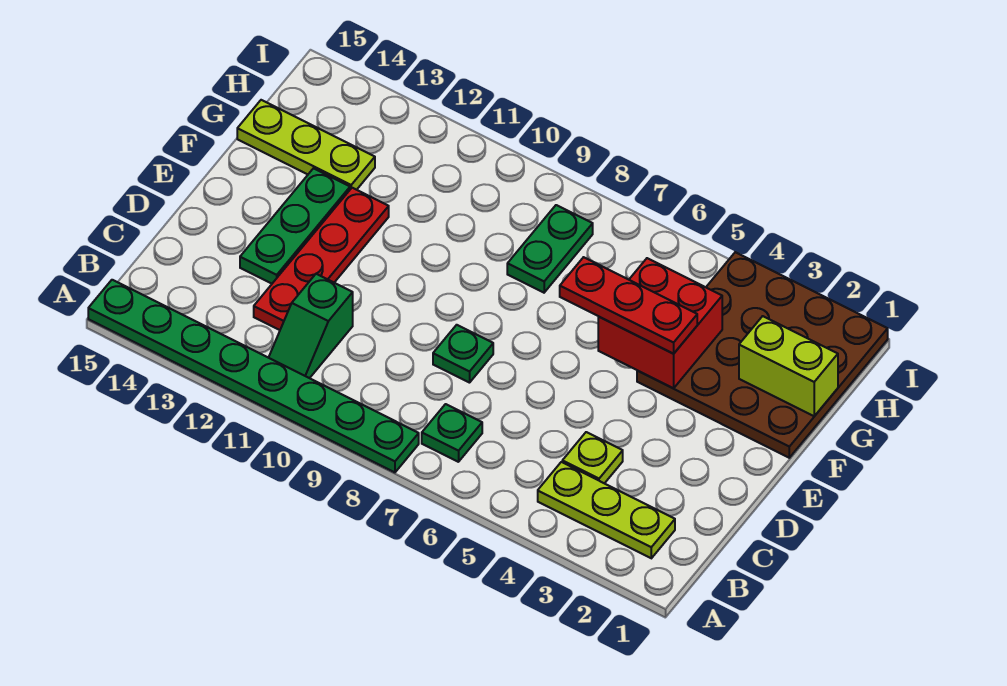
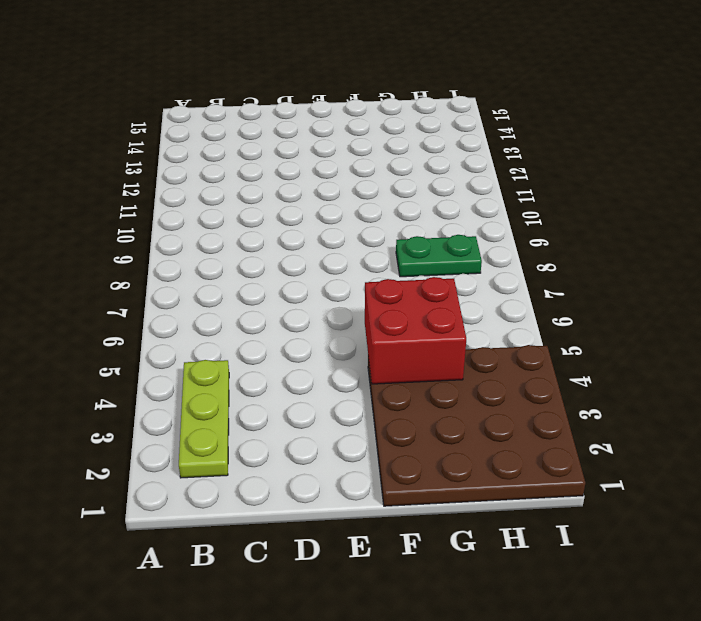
none -> green 1x8 plate [88,280,419,472]
none -> green 1x1 plate [422,404,482,462]
none -> green 1x2 slope [269,274,353,378]

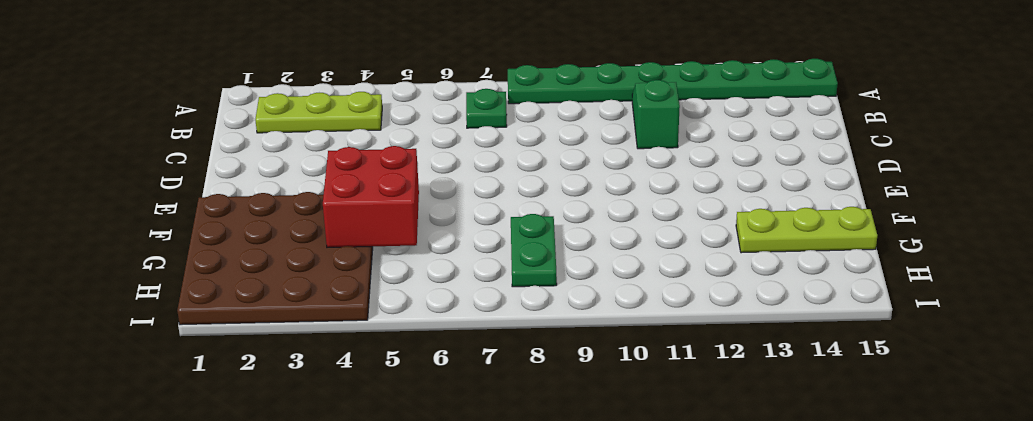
none -> lime 1x1 plate [562,432,623,483]
none -> red 1x4 plate [254,188,389,330]
none -> green 1x1 plate [433,325,493,383]

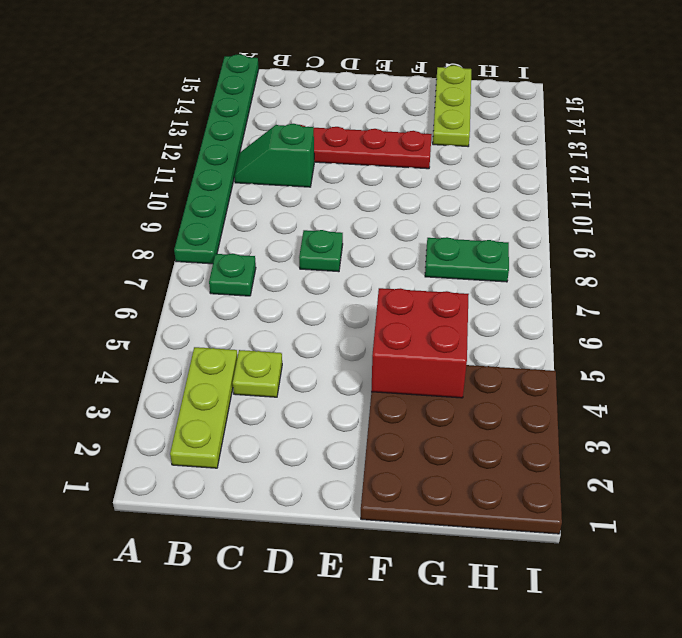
none -> green 1x3 plate [240,168,350,284]
none -> lime 1x2 brick [739,316,838,416]
none -> red 1x3 plate [560,257,697,354]

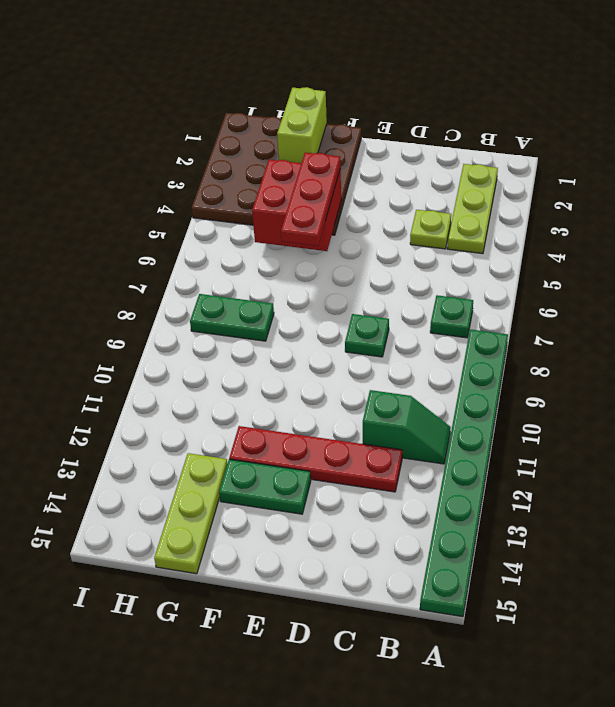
green 1x2 plate [219,459,311,514] -> green 1x3 plate [240,168,350,284]

